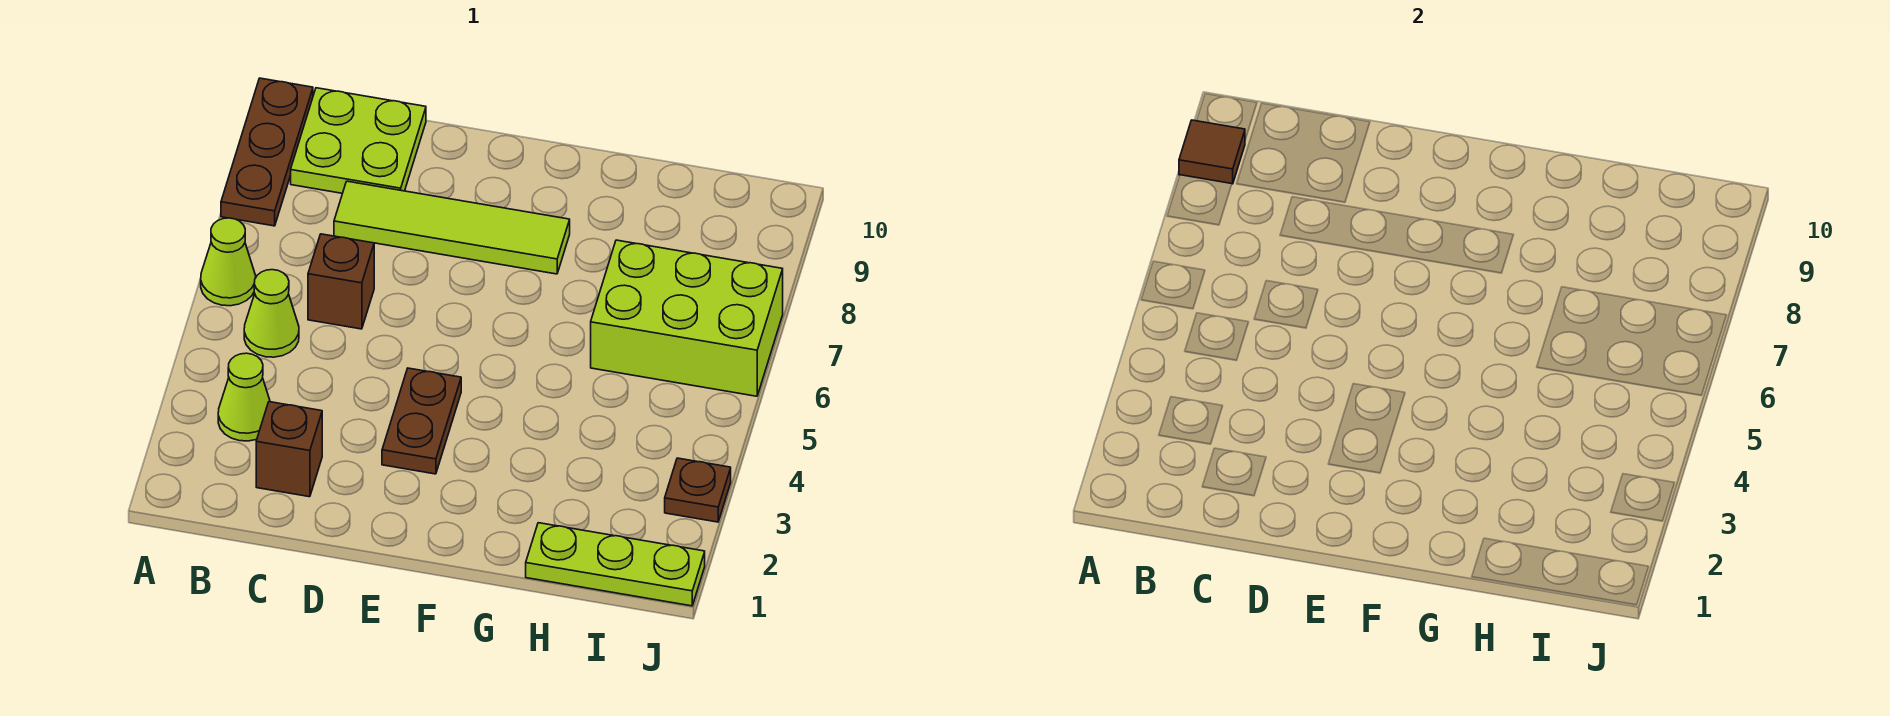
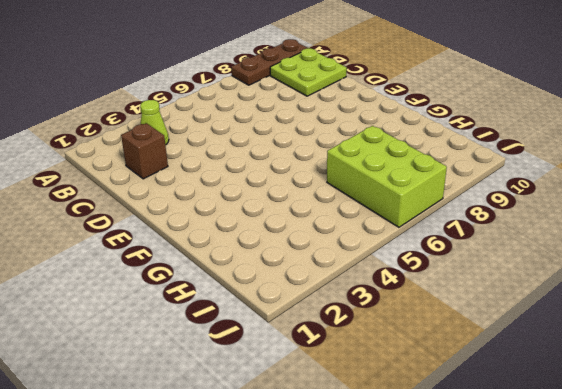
none -> lime 1x1 cone [201,218,256,306]
none -> lime 1x1 cone [244,270,299,357]
none -> brown 1x1 brick [308,234,374,329]

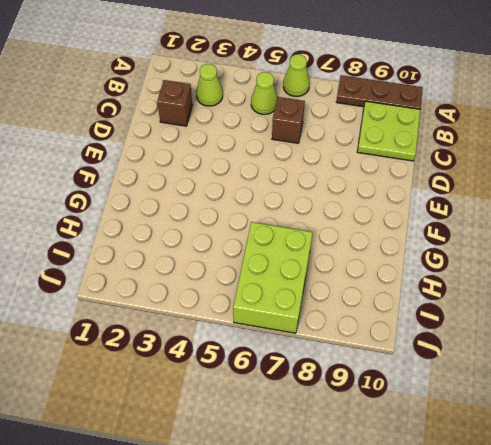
none -> lime 1x4 tile [334,181,570,274]
none -> brown 1x2 plate [382,368,461,474]
none -> lime 1x3 plate [526,523,705,606]

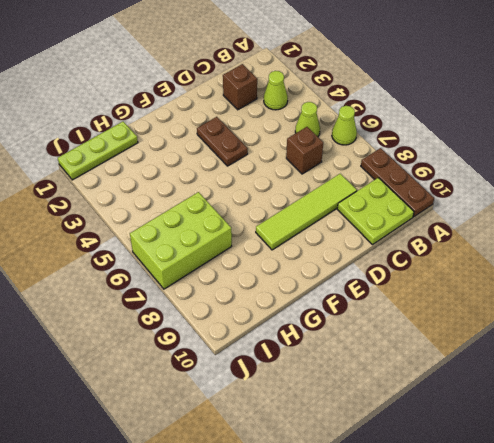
none -> brown 1x1 plate [665,458,731,522]
none -> brown 1x1 tile [1179,120,1245,184]

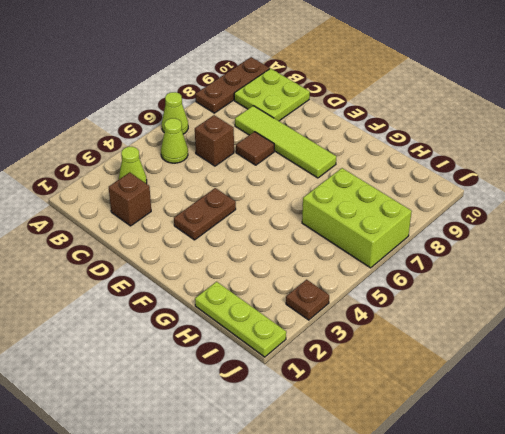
brown 1x1 tile [236,132,274,165] -> brown 1x1 tile moved to [1179,120,1245,184]

